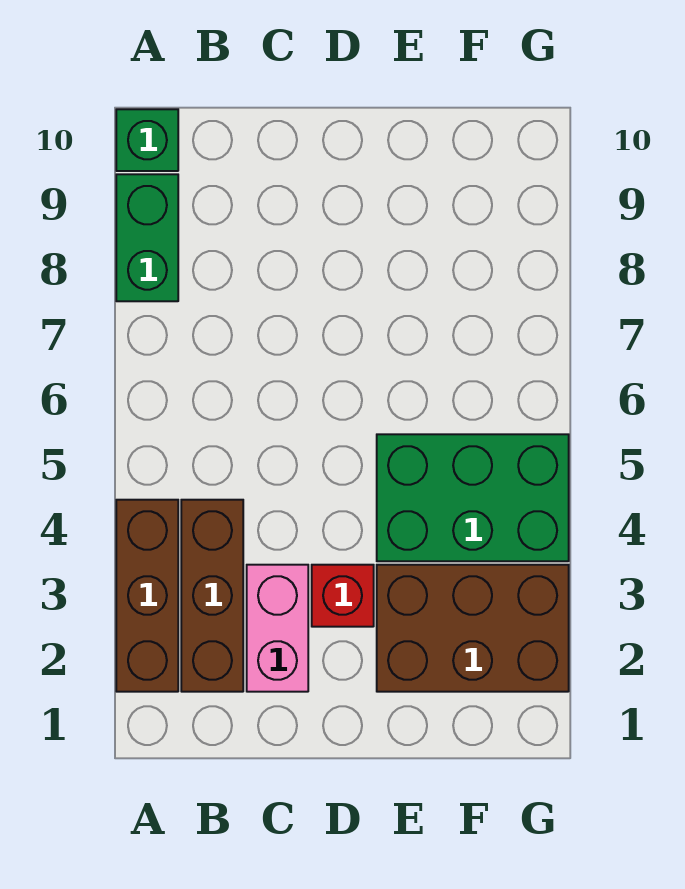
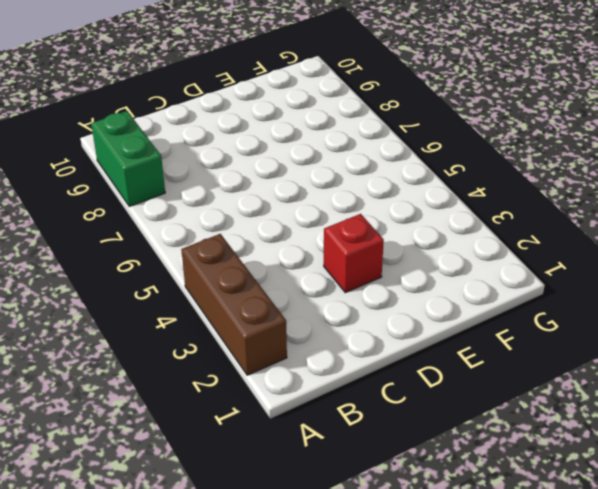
none -> green 1x1 brick [116,109,178,171]
none -> brown 1x3 brick [181,500,243,692]

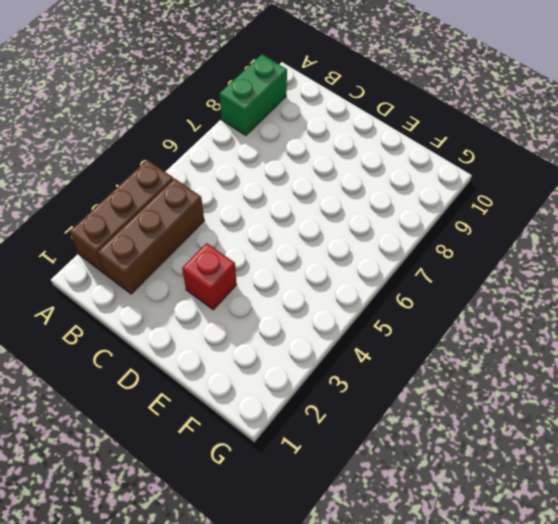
none -> green 1x1 brick [116,109,178,171]
none -> pink 1x2 brick [247,565,308,692]

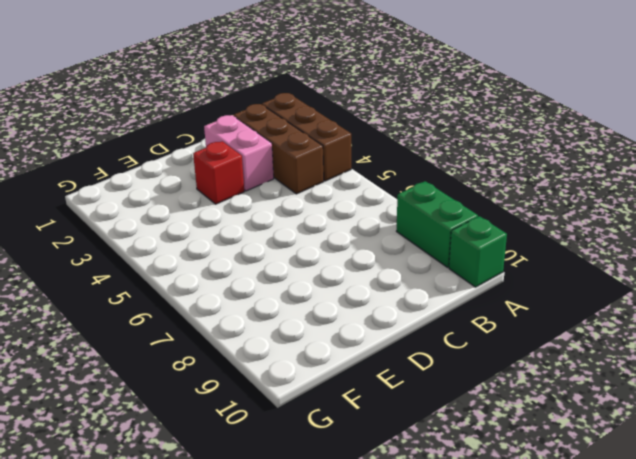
none -> brown 2x3 brick [377,565,569,692]
none -> green 2x3 brick [377,434,569,561]

